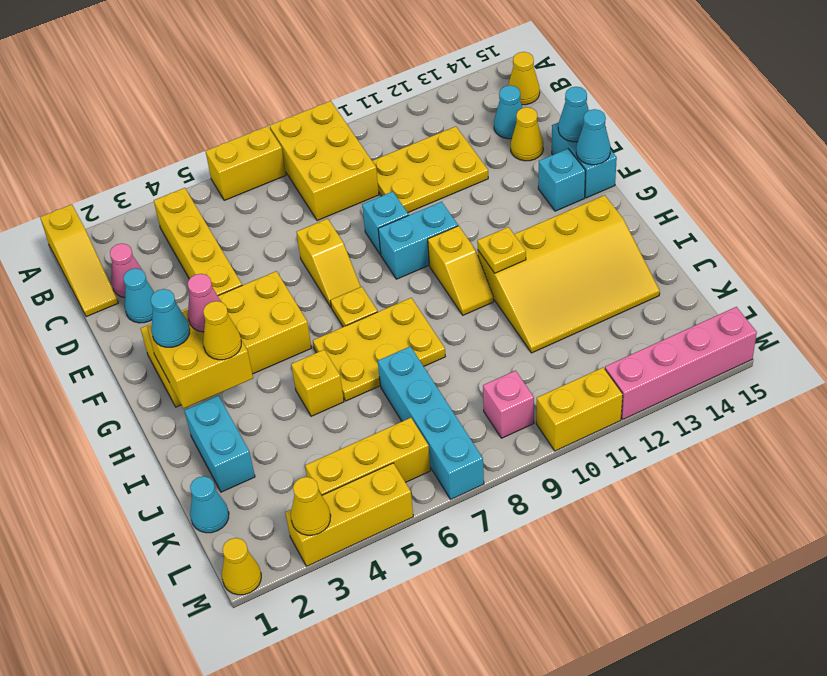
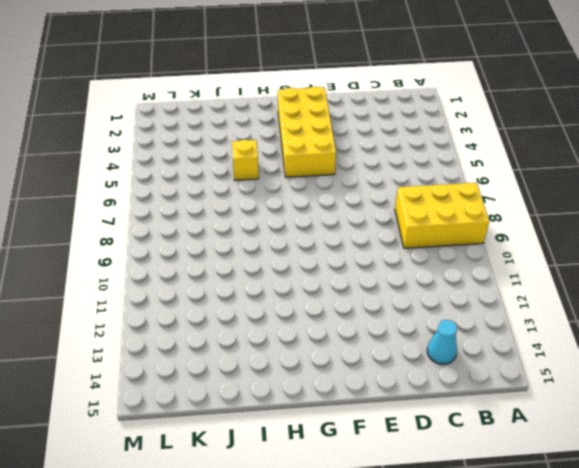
none -> yellow 1x3 slope [40,204,118,317]
none -> yellow 1x2 brick [206,126,286,200]
none -> yellow 1x4 brick [154,188,242,296]
none -> yellow 1x1 cone [508,52,540,105]

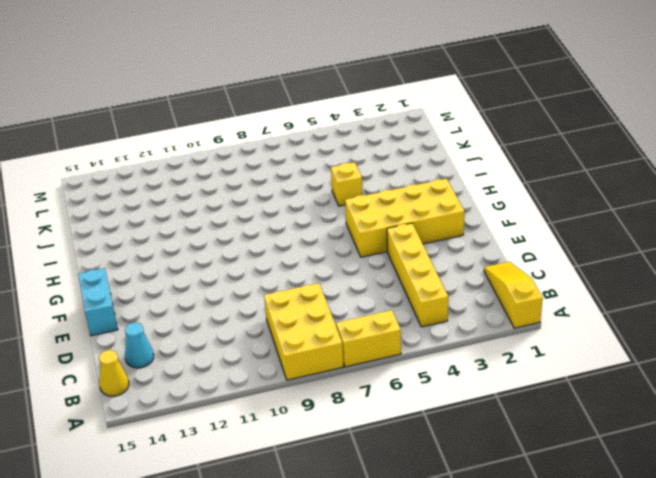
none -> pink 1x1 cone [110,243,143,297]
none -> yellow 2x3 plate [372,126,488,213]
none -> cyan 1x1 cone [123,268,154,323]
none -> yellow 1x1 cone [511,107,543,161]

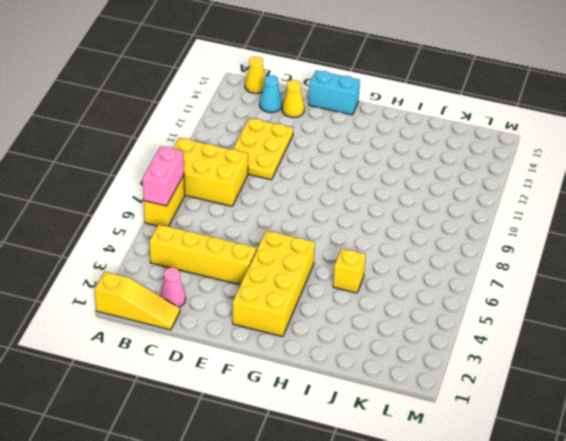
pink 1x2 brick [143,146,184,206] -> none
none -> cyan 1x1 cone [123,268,154,323]
none -> yellow 1x2 slope [297,219,361,307]
none -> cyan 1x1 brick [362,191,409,255]
none -> cyan 1x2 brick [378,202,458,279]

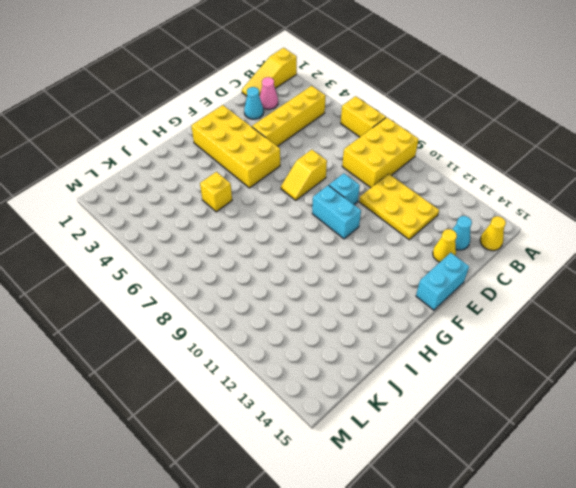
none -> cyan 1x1 brick [538,149,585,211]
none -> yellow 1x1 plate [330,287,378,327]
none -> yellow 1x2 slope [428,226,494,315]
none -> yellow 2x3 plate [313,298,446,401]

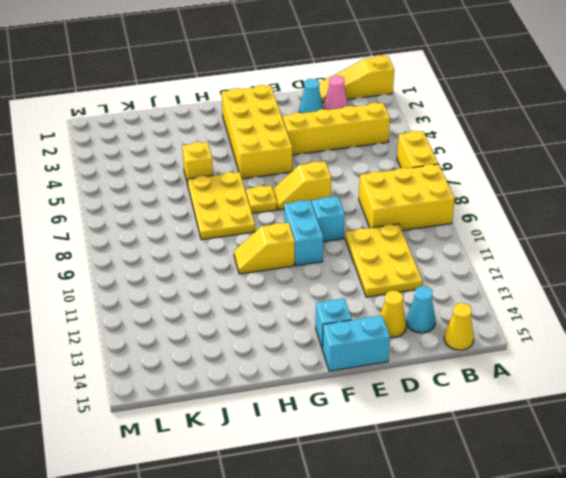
none -> yellow 3x4 slope [478,195,660,353]
none -> cyan 1x2 brick [184,396,255,492]
none -> cyan 1x4 brick [378,346,484,499]
none -> cyan 1x1 cone [190,476,229,533]

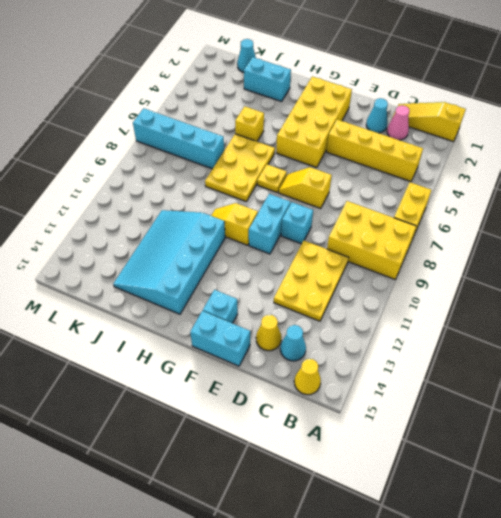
cyan 3x4 slope [113,210,225,314] -> yellow 3x4 slope [478,195,660,353]
none -> yellow 1x3 brick [305,418,431,495]
none -> pink 1x1 brick [483,371,534,438]
none -> yellow 1x1 cone [222,538,261,595]
none -> yellow 1x3 brick [285,463,413,566]

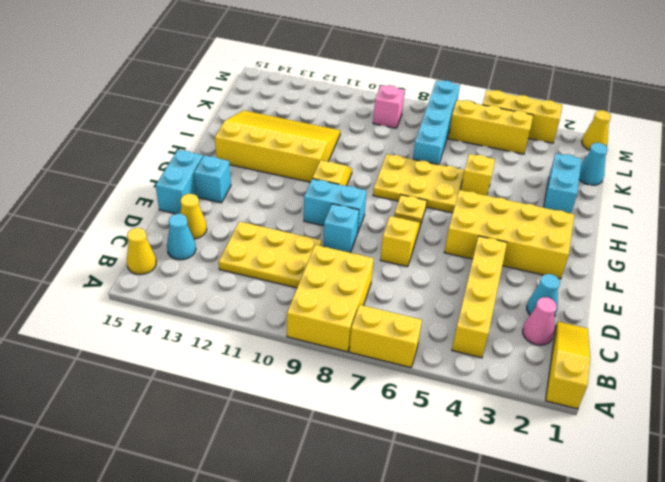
none -> yellow 1x2 brick [536,367,623,451]
none -> pink 1x4 brick [605,307,757,419]
none -> cyan 1x1 cone [558,87,589,142]
none -> cyan 1x1 cone [576,109,610,165]

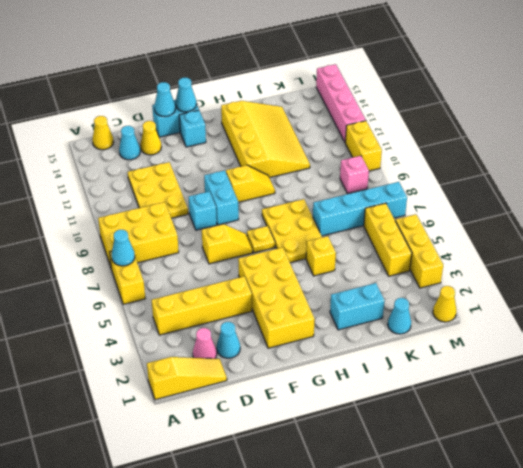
cyan 1x1 cone [112,230,135,266] -> cyan 1x1 cone moved to [151,289,190,347]
none -> yellow 2x2 brick [147,310,253,408]
none -> yellow 1x1 plate [477,227,526,273]
none -> yellow 1x1 cone [291,477,331,535]
none -> pink 1x1 cone [188,274,221,332]

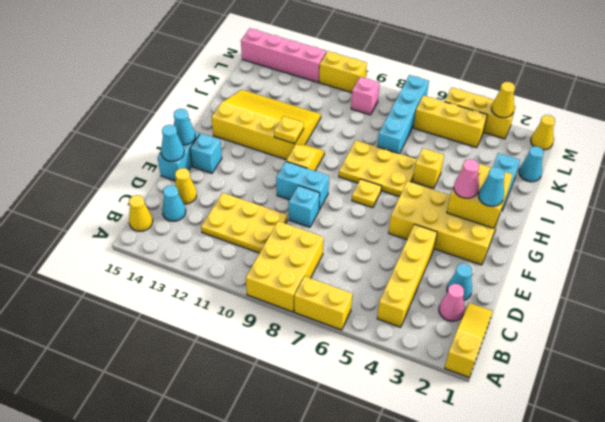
none -> yellow 1x2 slope [297,219,361,307]
none -> yellow 1x1 cone [203,301,241,360]

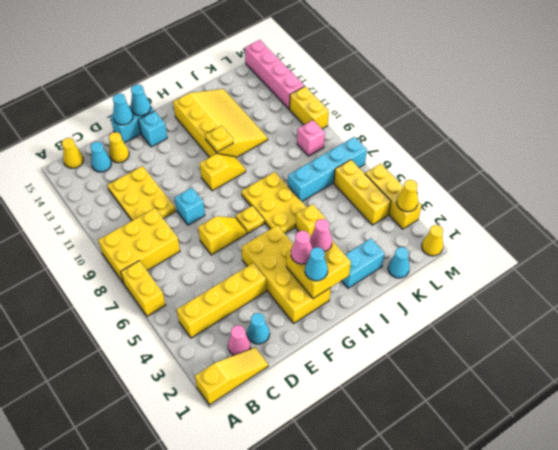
pink 1x1 cone [310,219,332,252] -> yellow 1x1 cone [203,301,241,360]
none -> cyan 1x2 brick [378,202,458,279]

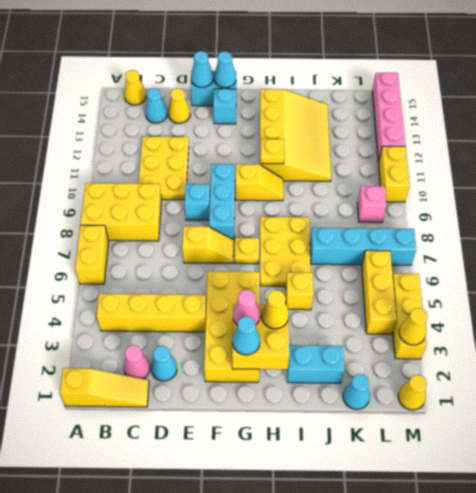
cyan 1x3 brick [209,164,235,240] -> cyan 1x2 brick [378,202,458,279]

